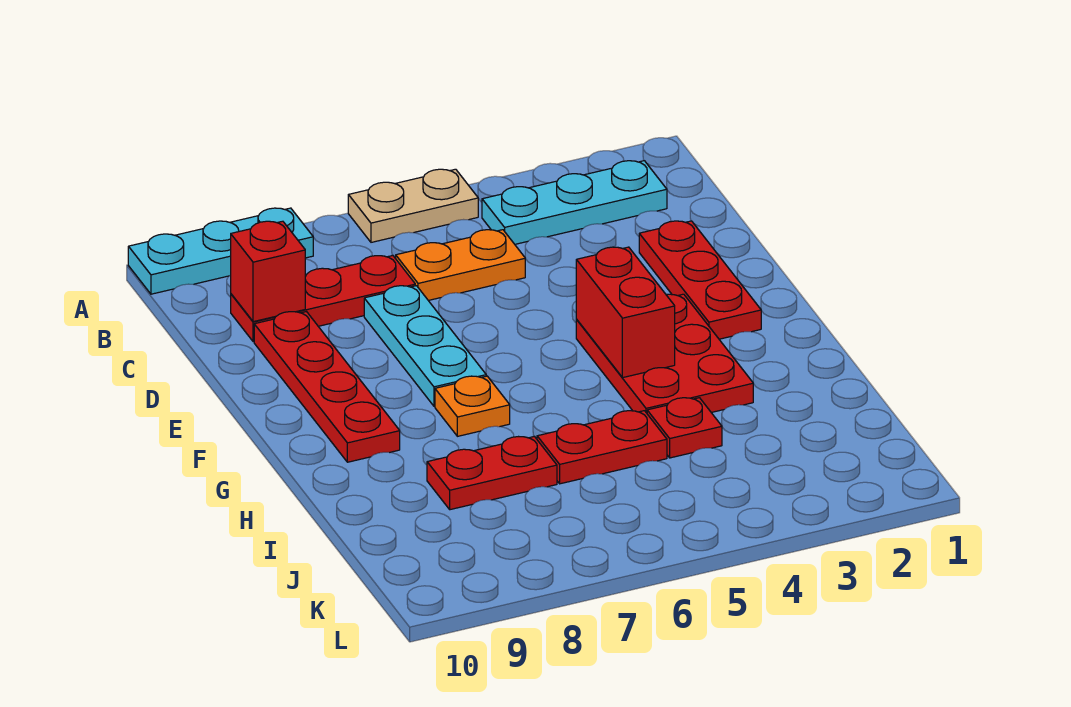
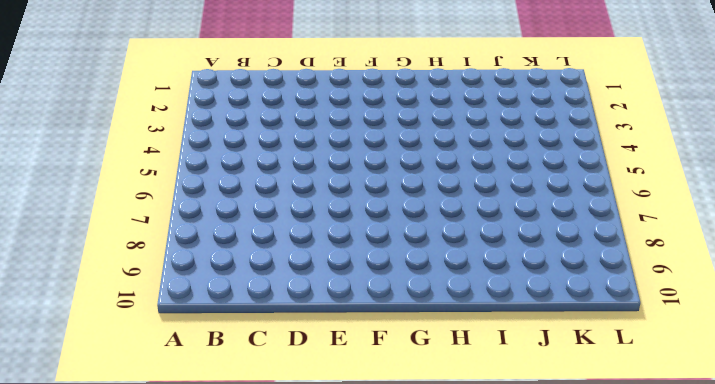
none -> tan 1x2 plate [348,169,478,242]
none -> cyan 1x3 plate [128,208,313,294]
none -> cyan 1x3 plate [482,161,667,244]

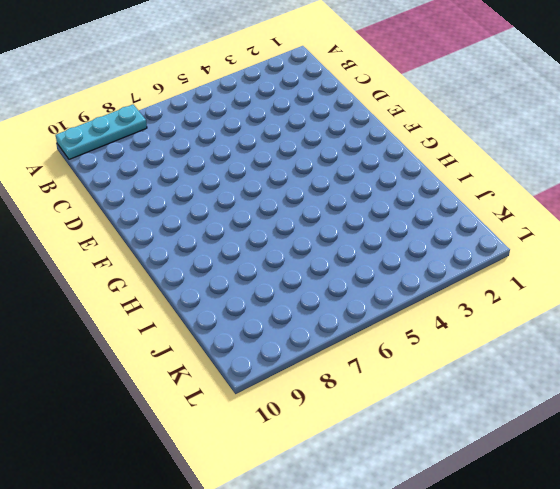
none -> tan 1x2 plate [348,169,478,242]
none -> cyan 1x3 plate [482,161,667,244]
none -> orange 1x2 plate [395,230,525,300]

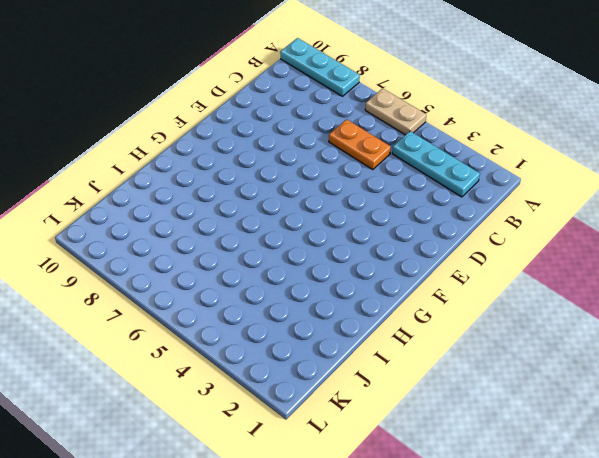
none -> red 1x3 plate [231,256,415,342]
none -> red 1x3 plate [639,221,761,339]
none -> cyan 1x3 plate [364,286,486,406]

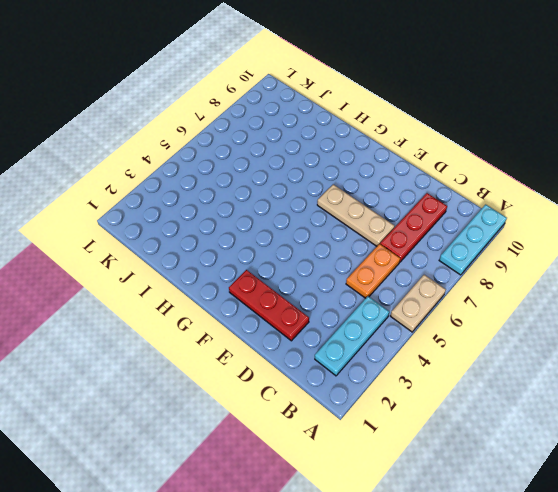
tan 1x3 plate [317,184,394,246] -> cyan 1x3 plate [364,286,486,406]
none -> red 1x4 plate [254,312,400,462]
none -> red 2x3 plate [576,294,753,413]
none -> orange 1x1 plate [435,376,510,436]

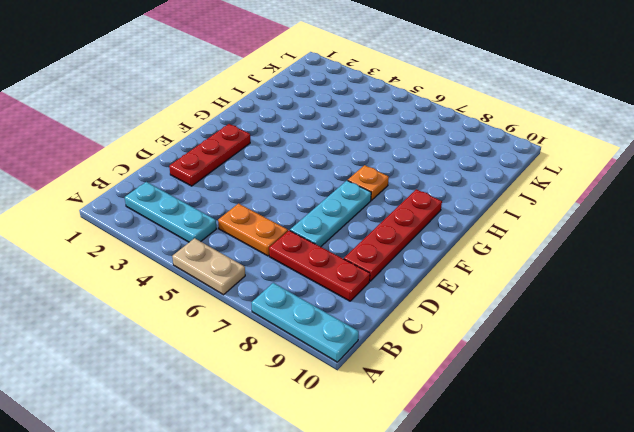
none -> red 2x3 plate [576,294,753,413]
none -> red 1x1 plate [647,398,722,458]
none -> red 1x2 plate [537,411,667,484]

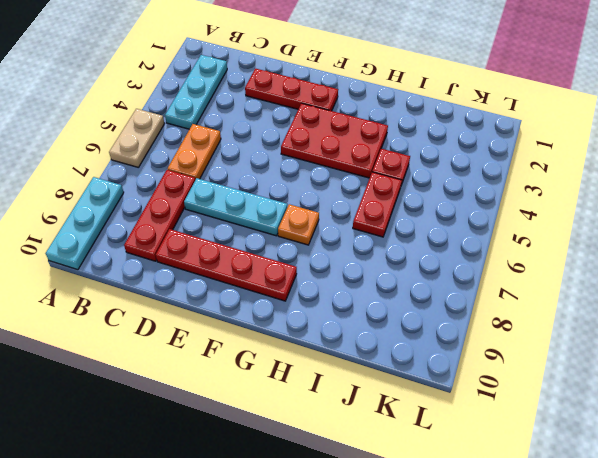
none -> red 1x2 plate [427,436,557,510]
none -> red 1x1 brick [231,221,305,322]
none -> red 1x2 brick [576,247,675,378]

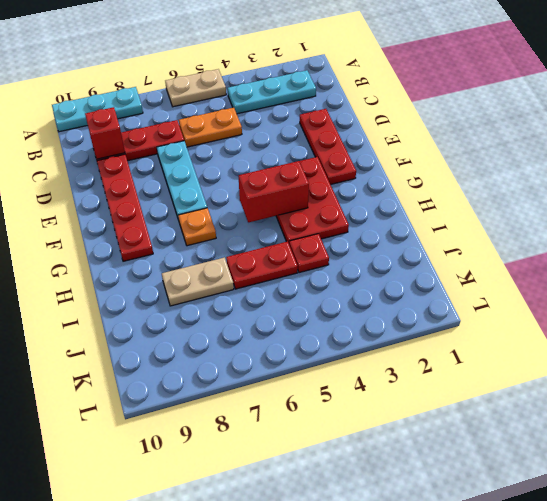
red 1x2 brick [239,161,309,222] -> red 1x2 brick turned to [576,247,675,378]
tan 1x2 plate [162,257,234,306] -> red 1x2 plate [427,436,557,510]

